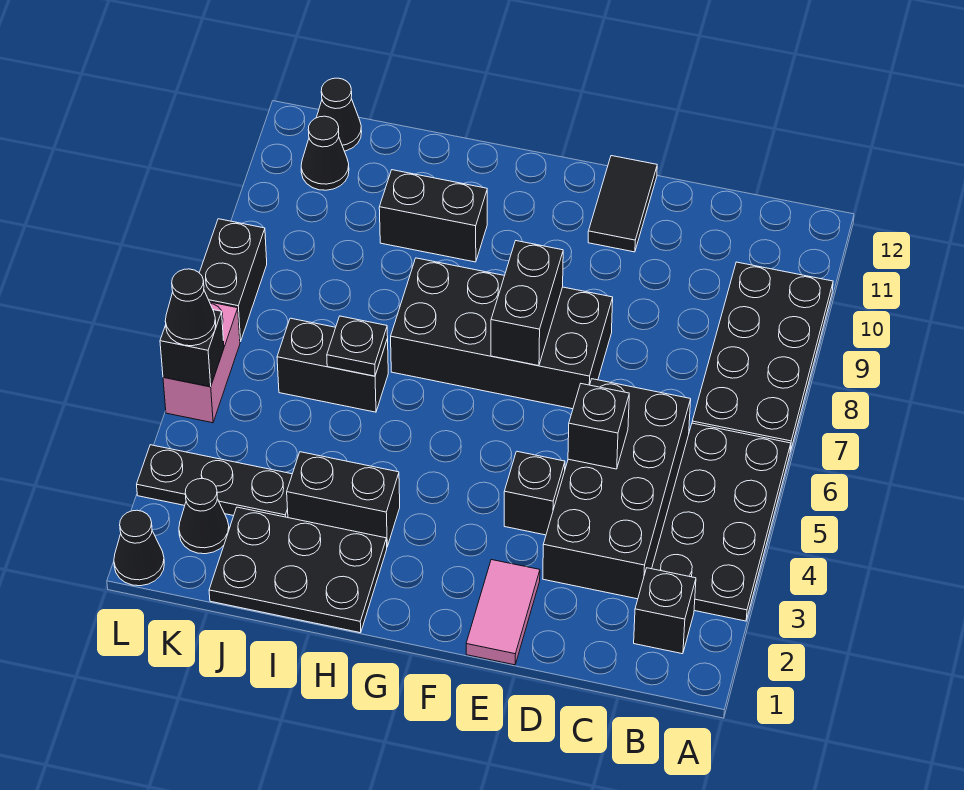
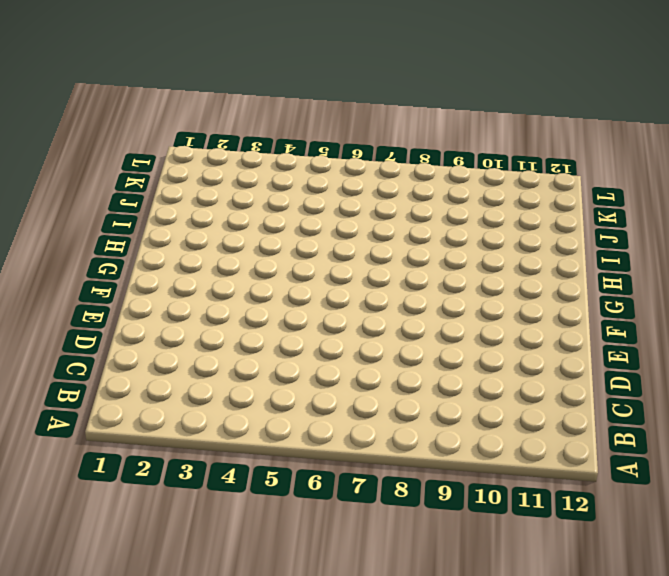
none -> black 2x4 plate [652,423,791,621]
none -> black 2x4 plate [692,262,833,452]
none -> black 1x1 brick [634,568,696,654]

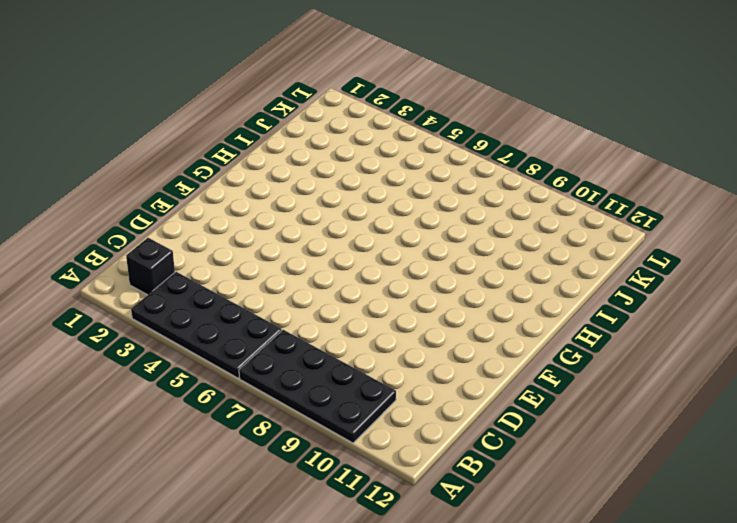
none -> black 2x4 brick [543,379,691,599]
none -> pink 1x2 tile [466,560,540,665]
none -> black 1x1 brick [504,451,565,535]

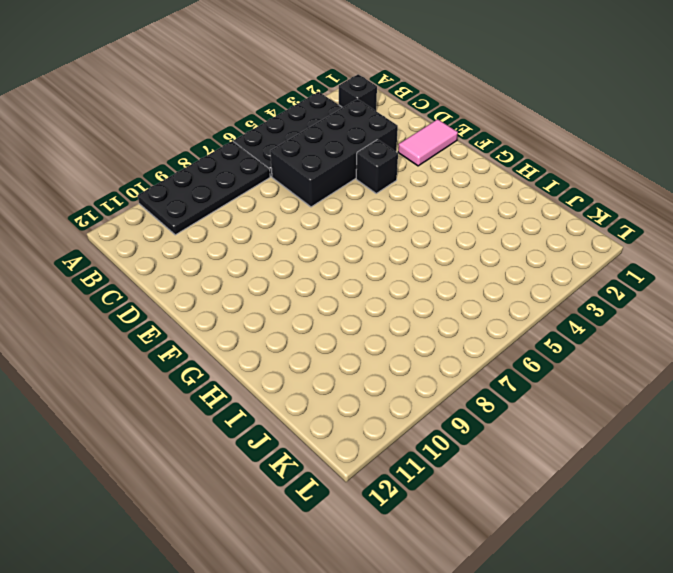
none -> black 2x4 brick [391,258,613,409]
none -> black 1x2 tile [588,156,657,252]
none -> black 2x3 plate [209,507,387,633]

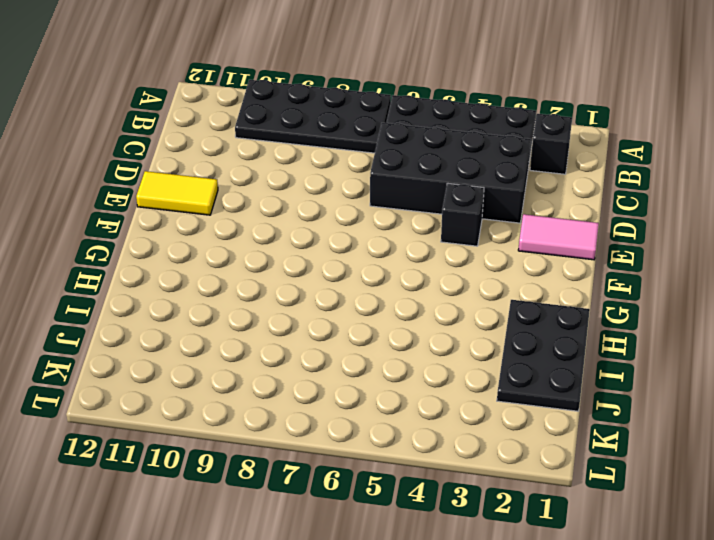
yellow 1x2 tile [136,171,218,215] -> black 1x2 tile [588,156,657,252]
none -> black 2x4 brick [391,258,613,409]
none -> black 1x2 brick [287,452,400,547]
none -> black 1x2 brick [379,170,487,262]

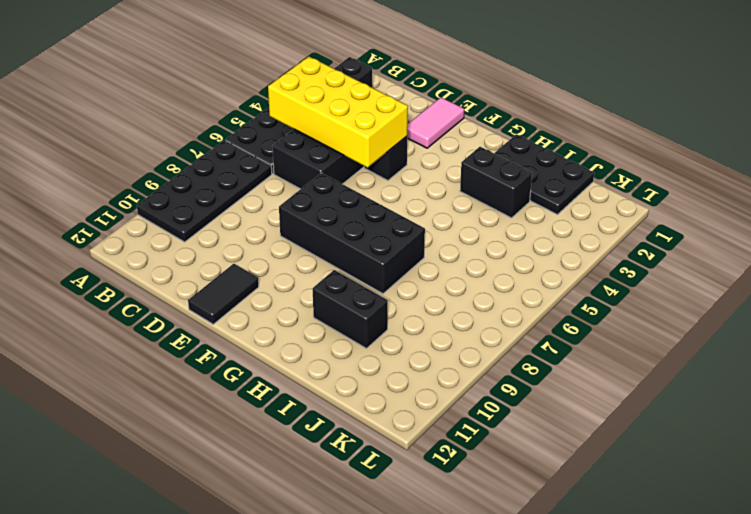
yellow 2x4 brick [268,56,408,168] -> black 1x1 brick [568,384,629,469]
none -> black 1x2 brick [277,318,388,412]
none -> black 1x3 plate [137,445,292,518]
none -> black 1x1 cone [179,479,229,554]

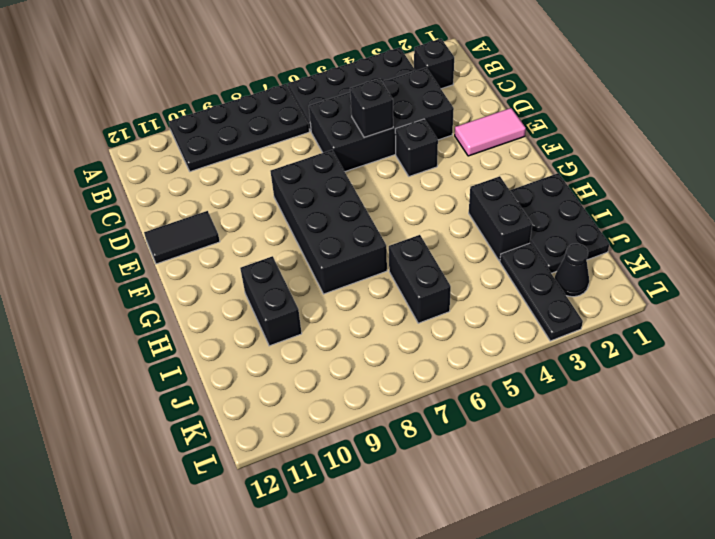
none -> black 1x1 cone [301,116,349,190]
none -> black 1x1 cone [316,78,362,151]
none -> black 1x1 cone [114,510,164,586]

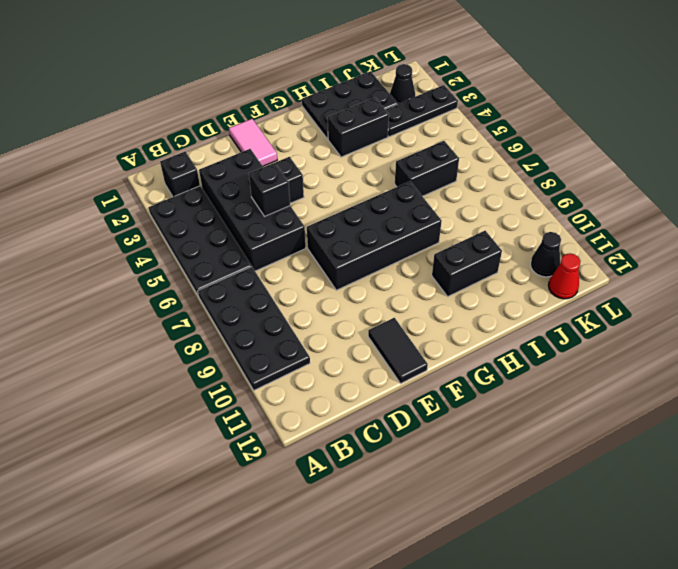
red 1x1 cone [548,253,580,299] -> black 1x1 cone [316,78,362,151]
none -> black 1x1 cone [114,510,164,586]
none -> pink 1x2 brick [163,302,240,423]
none -> black 1x2 brick [199,219,267,342]

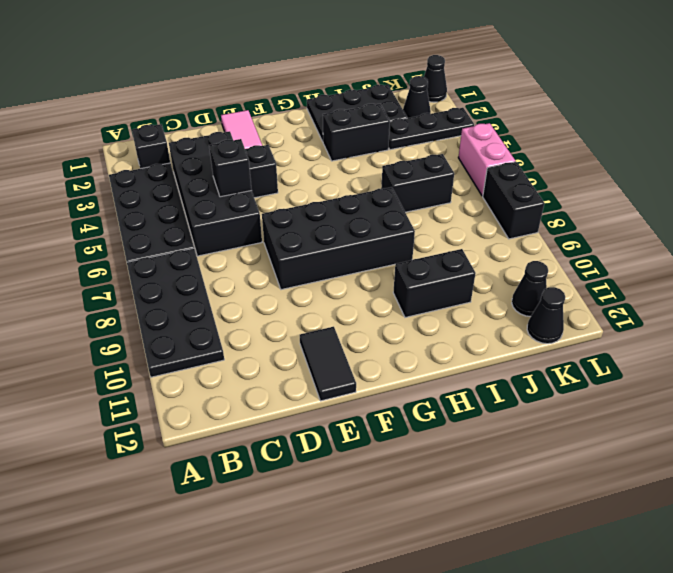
none -> black 1x2 brick [491,241,563,366]
none -> black 1x1 plate [327,316,388,376]
none -> black 1x1 brick [160,310,224,387]

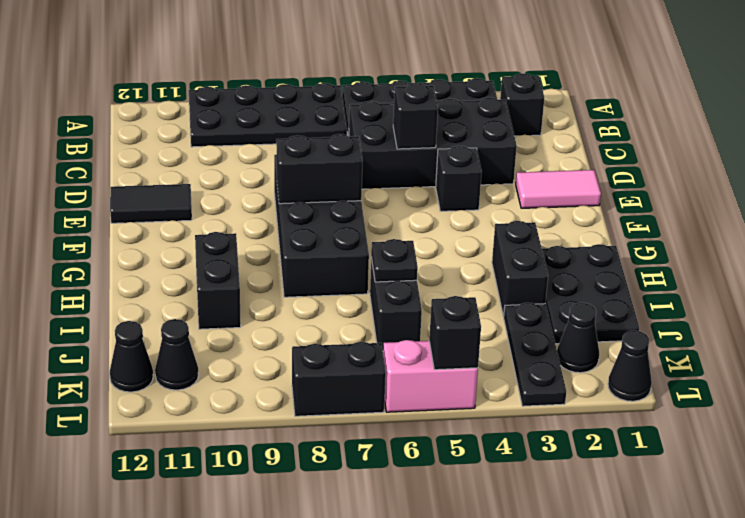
none -> black 1x1 cone [165,269,216,346]

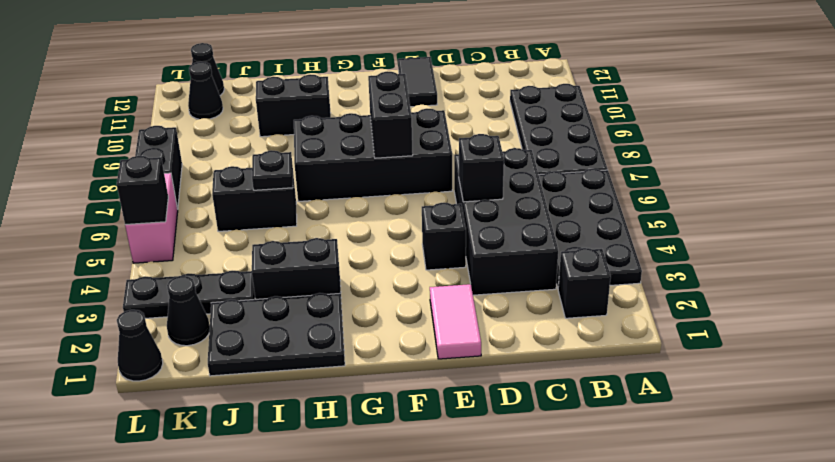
none -> black 1x1 cone [165,269,216,346]

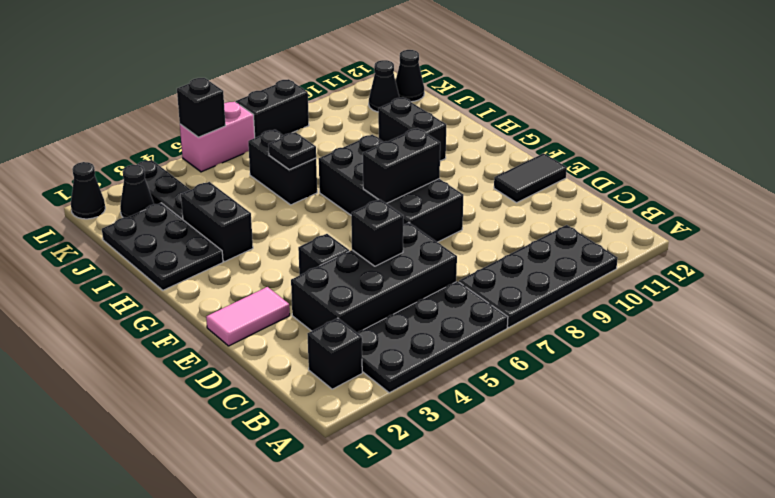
none -> black 1x1 cone [165,269,216,346]

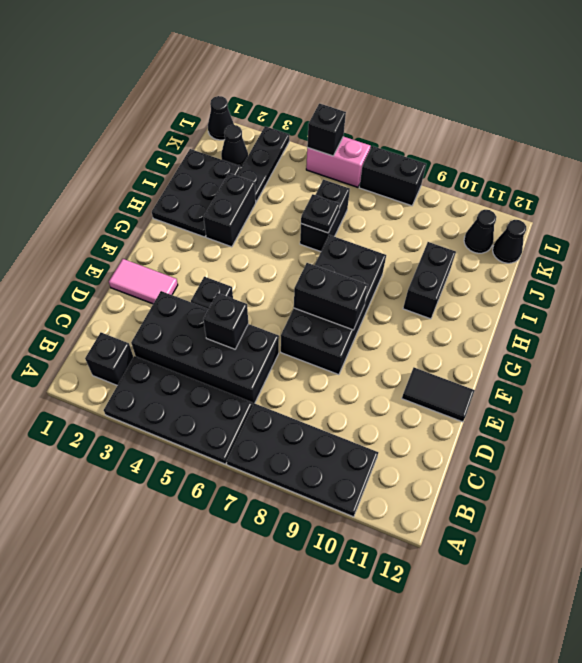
none -> black 1x1 cone [165,269,216,346]

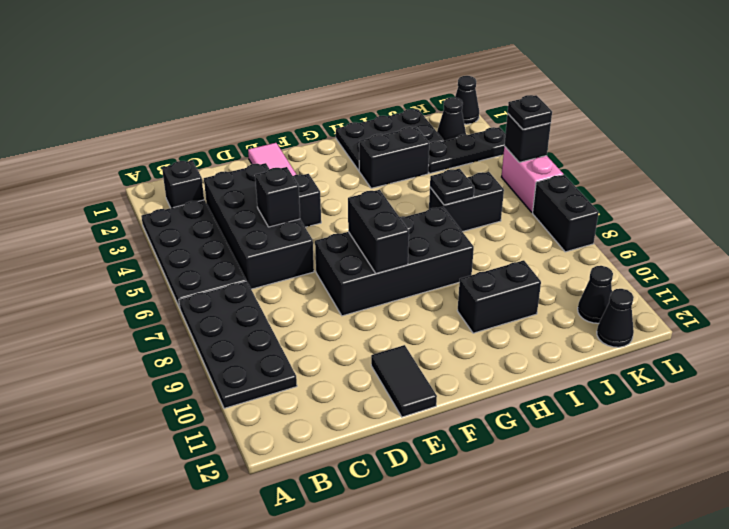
black 1x1 plate [508,95,552,129] -> black 1x1 cone [165,269,216,346]

